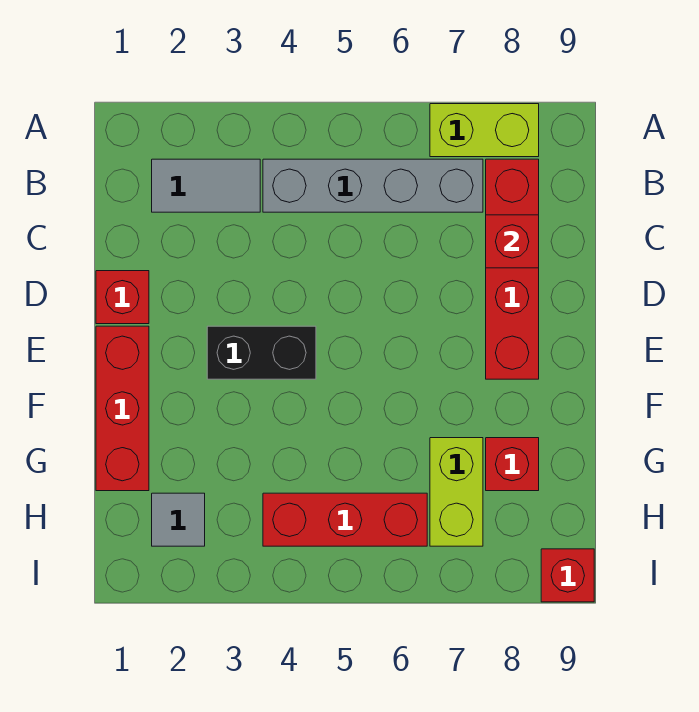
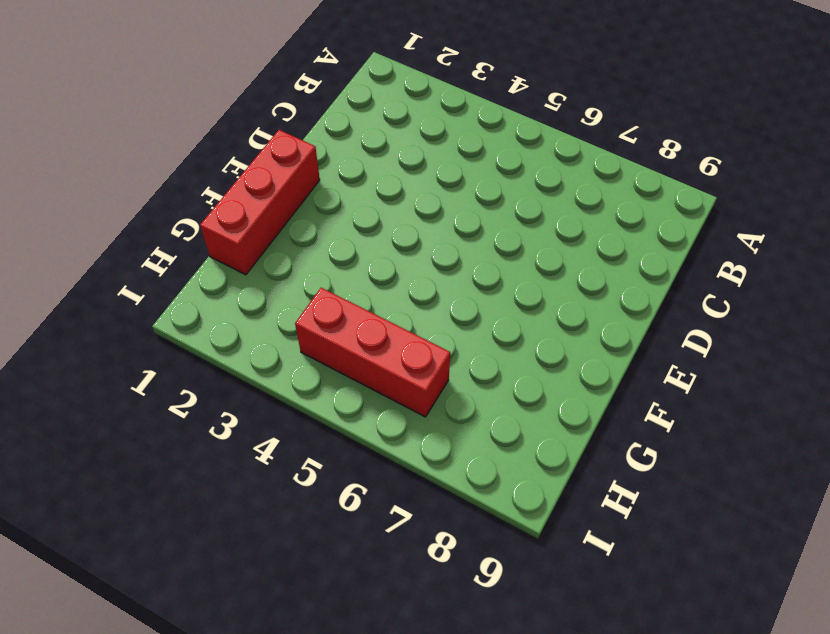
none -> lime 1x2 brick [430,104,539,157]
none -> grey 1x2 tile [152,159,260,212]
none -> grey 1x4 brick [263,159,483,212]

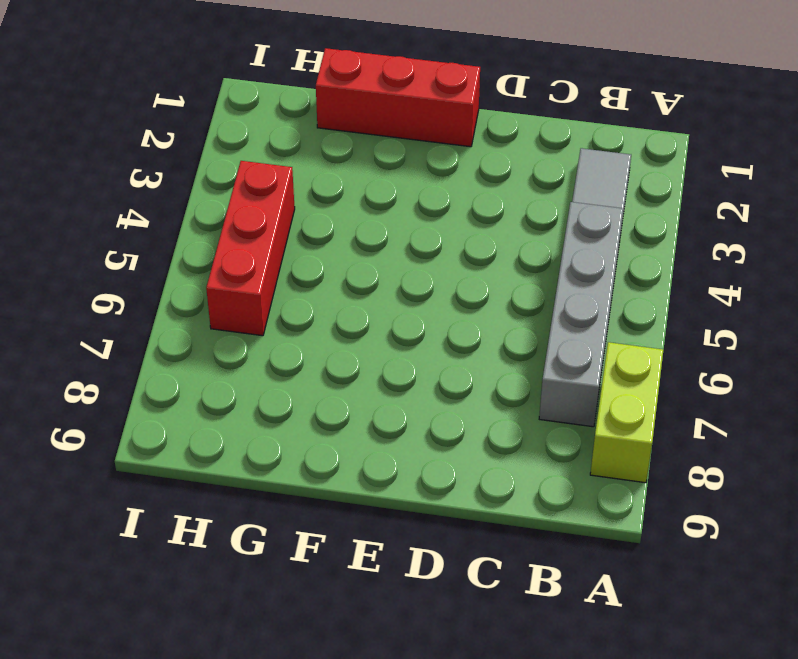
none -> red 1x4 brick [486,159,539,379]
none -> red 1x1 brick [96,271,149,324]
none -> black 1x2 brick [207,326,316,379]

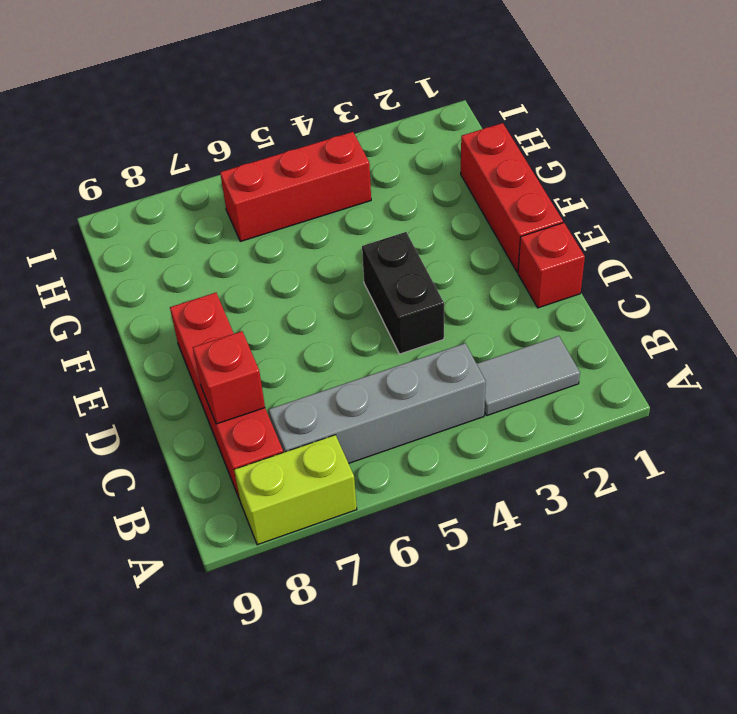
black 1x2 brick [362,232,444,354] -> black 1x2 brick turned to [207,326,316,379]
none -> lime 1x2 brick [430,438,483,546]
none -> red 1x1 brick [486,438,539,491]
none -> grey 1x1 tile [152,493,205,546]

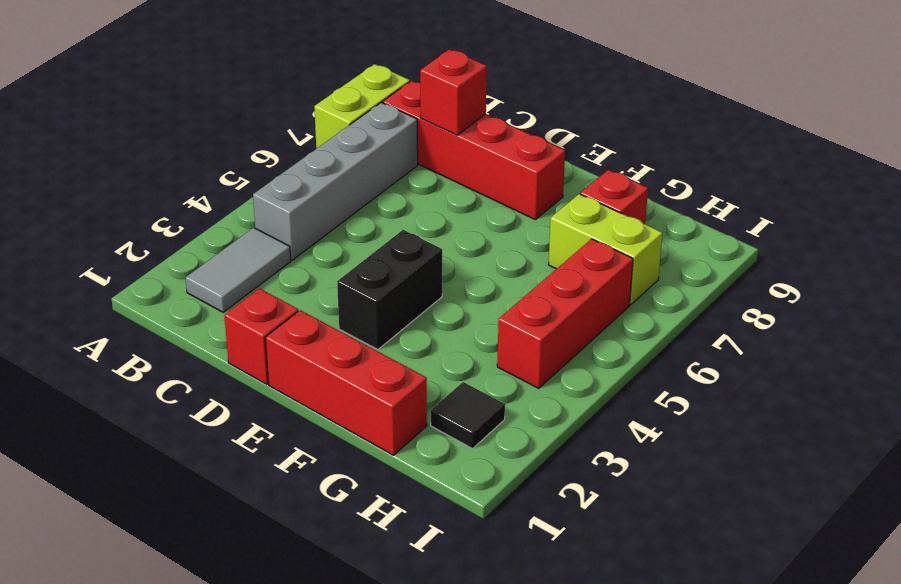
black 1x1 tile [431,382,505,449] -> grey 1x1 tile [152,493,205,546]
none -> red 1x1 brick [541,549,594,602]

